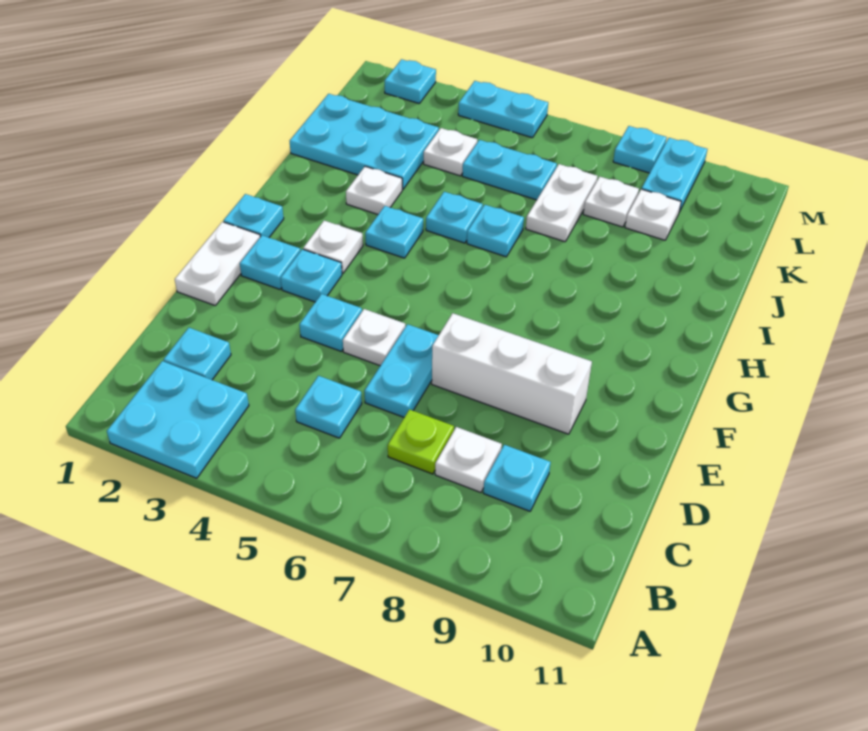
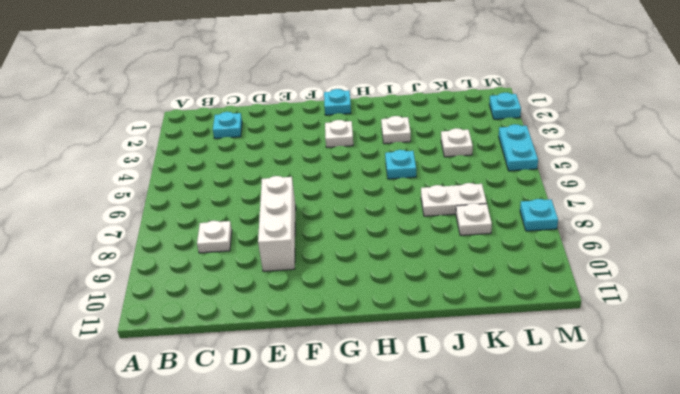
none -> cyan 2x2 plate [107,361,249,478]
none -> cyan 1x1 plate [295,376,362,438]
none -> lime 1x1 plate [388,410,454,474]

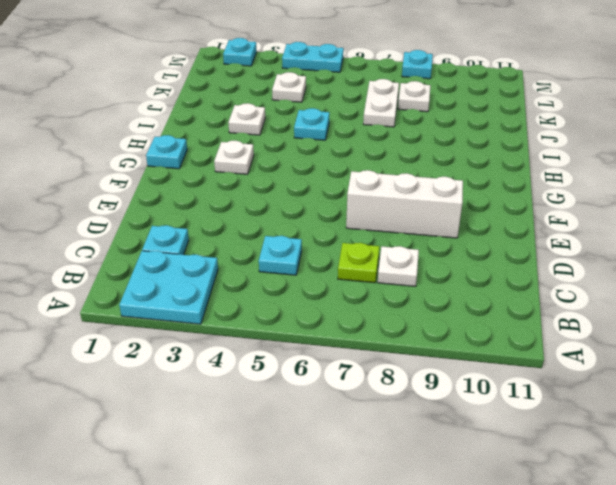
none -> cyan 1x1 plate [483,445,551,511]
none -> cyan 1x2 plate [364,324,439,417]
none -> white 1x2 plate [175,222,260,305]

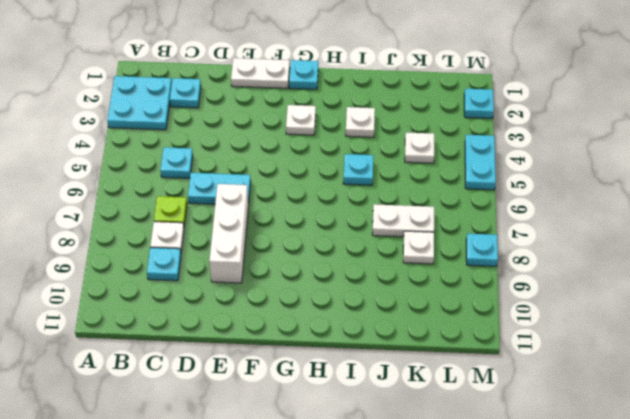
none -> cyan 1x1 plate [299,294,362,351]
none -> white 1x1 plate [343,309,405,366]
none -> cyan 1x1 plate [240,235,300,289]

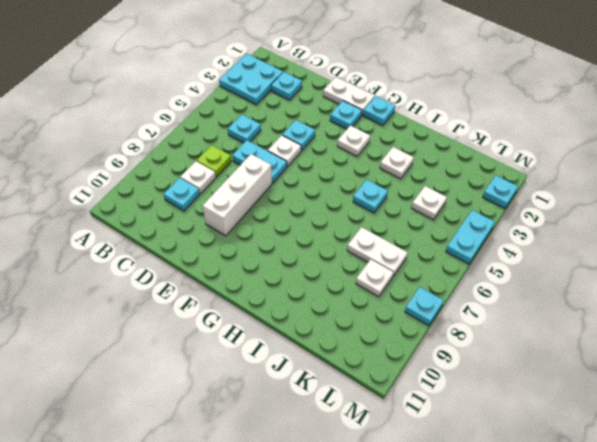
none -> cyan 1x1 plate [281,249,342,302]
none -> cyan 1x1 plate [365,206,423,258]
none -> cyan 1x1 plate [467,205,524,257]

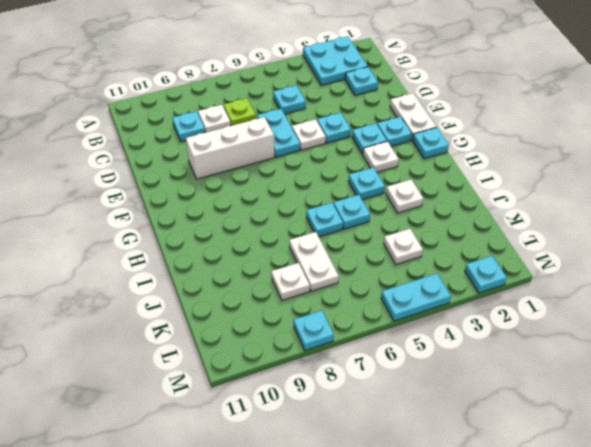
none -> cyan 2x3 plate [290,94,439,189]
none -> cyan 1x2 plate [462,140,557,200]
none -> white 1x1 plate [625,189,681,240]

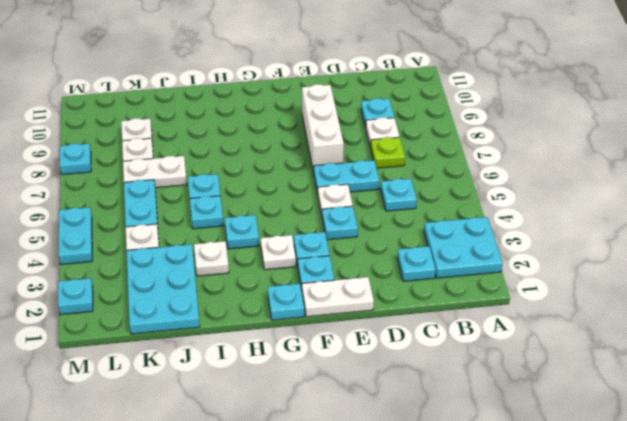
none -> cyan 1x2 plate [642,138,707,212]

